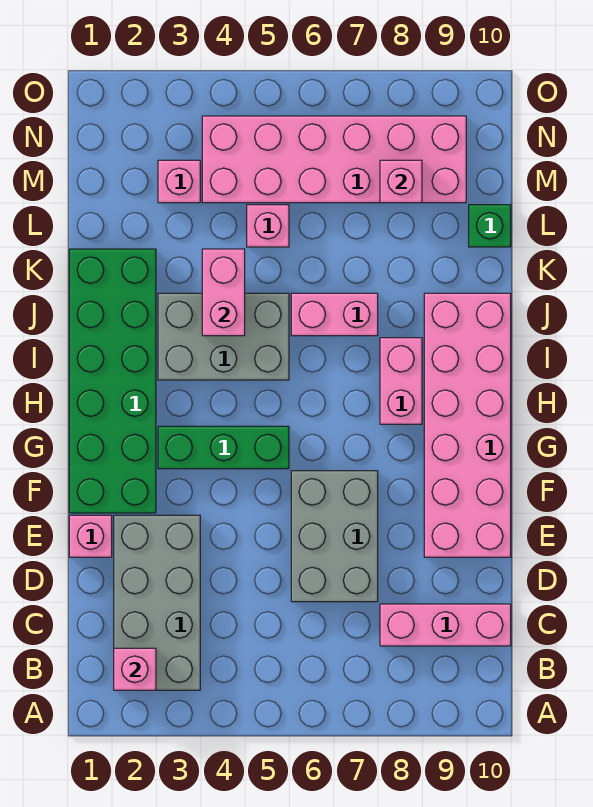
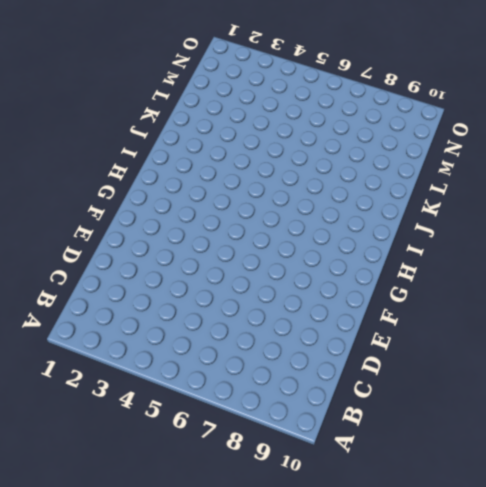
none -> grey 2x4 brick [114,515,200,690]
none -> pink 1x3 brick [380,604,511,646]
none -> grey 2x3 brick [291,471,378,602]

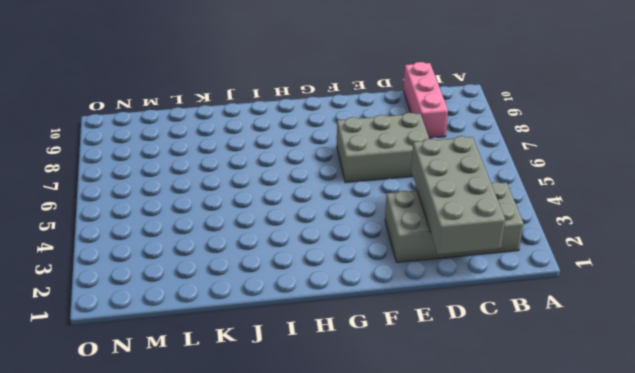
grey 2x4 brick [411,136,505,254] -> none
none -> pink 1x1 brick [69,515,112,557]
none -> pink 2x6 brick [424,293,511,557]
none -> green 2x6 brick [69,249,156,513]

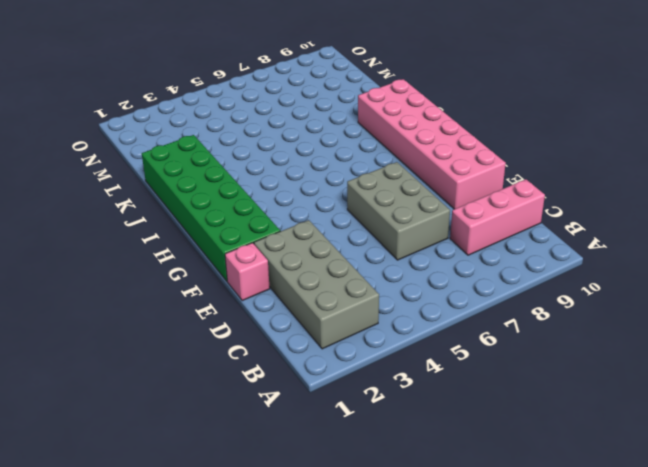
none -> green 1x3 brick [158,426,289,469]
none -> pink 1x2 brick [380,338,422,424]
none -> grey 2x3 brick [158,293,289,380]

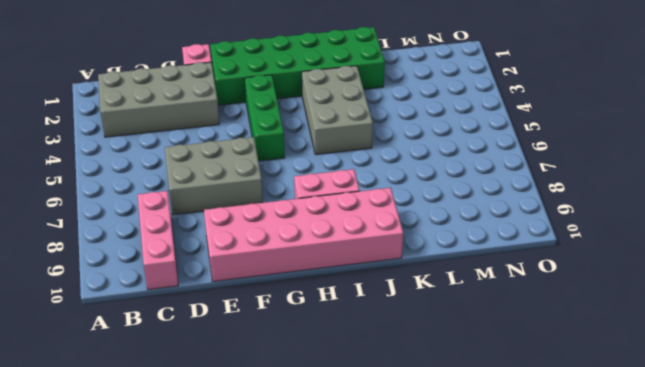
none -> pink 1x2 brick [291,293,378,336]
none -> pink 1x1 brick [247,205,289,247]
none -> green 1x1 brick [469,205,511,247]

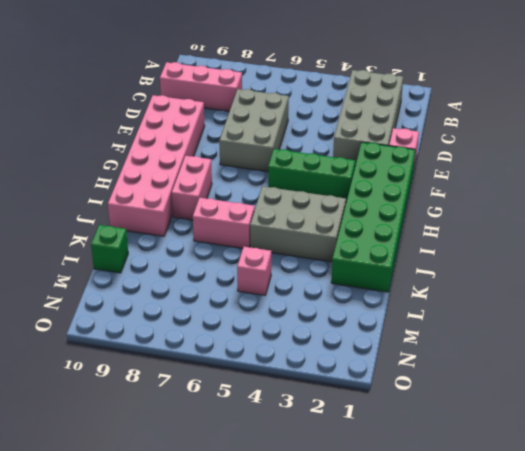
none -> pink 1x1 brick [158,160,200,203]
none -> pink 2x6 brick [202,116,466,203]
none -> pink 1x1 brick [114,648,156,690]

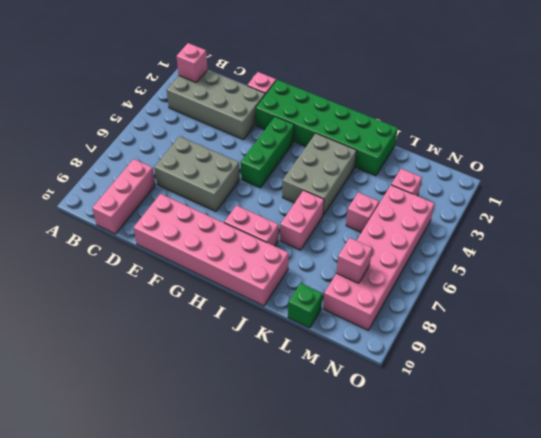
none -> pink 1x2 brick [202,249,245,336]

